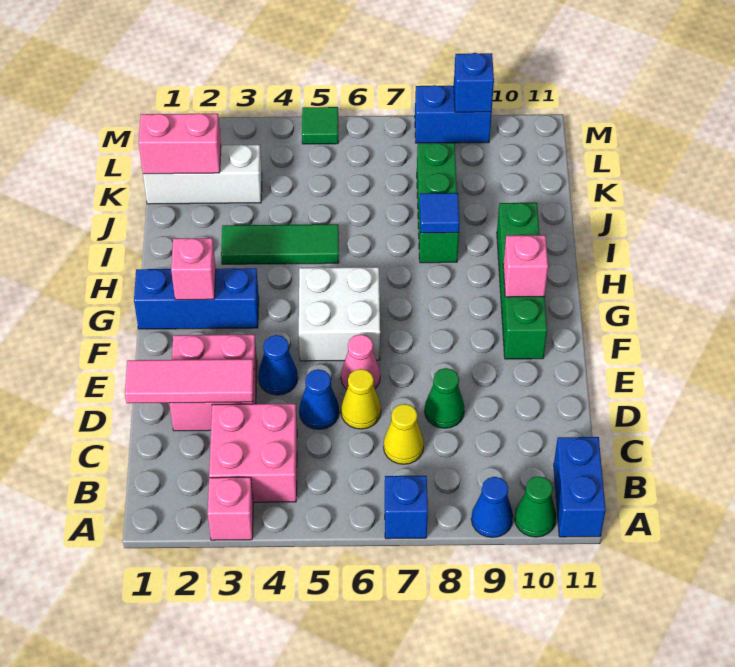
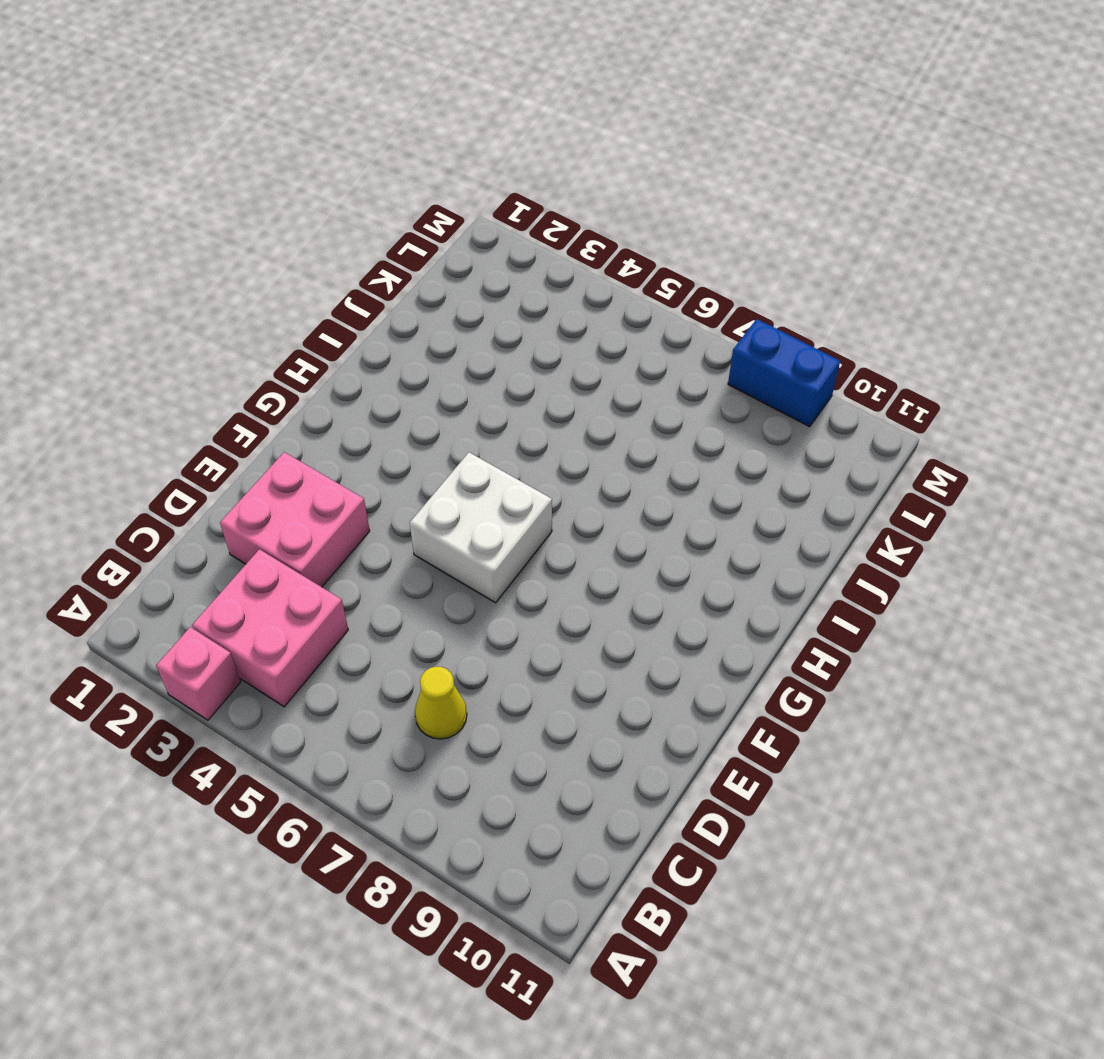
none -> blue 1x1 brick [385,476,428,539]
none -> blue 1x1 cone [471,477,513,537]
none -> green 1x1 cone [515,476,556,537]

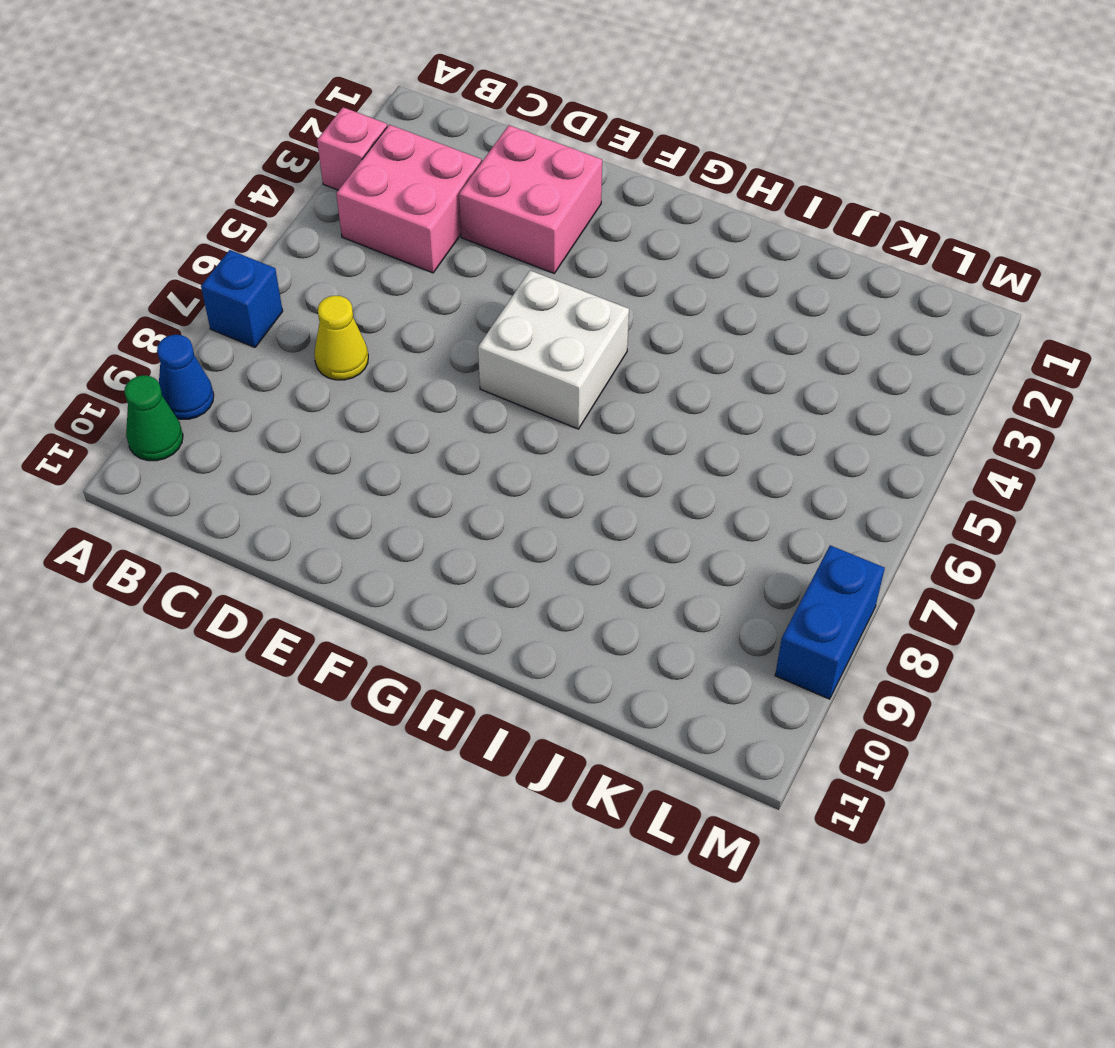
none -> blue 1x2 brick [554,437,606,537]
none -> blue 1x1 cone [299,369,339,429]
none -> yellow 1x1 cone [341,369,381,429]

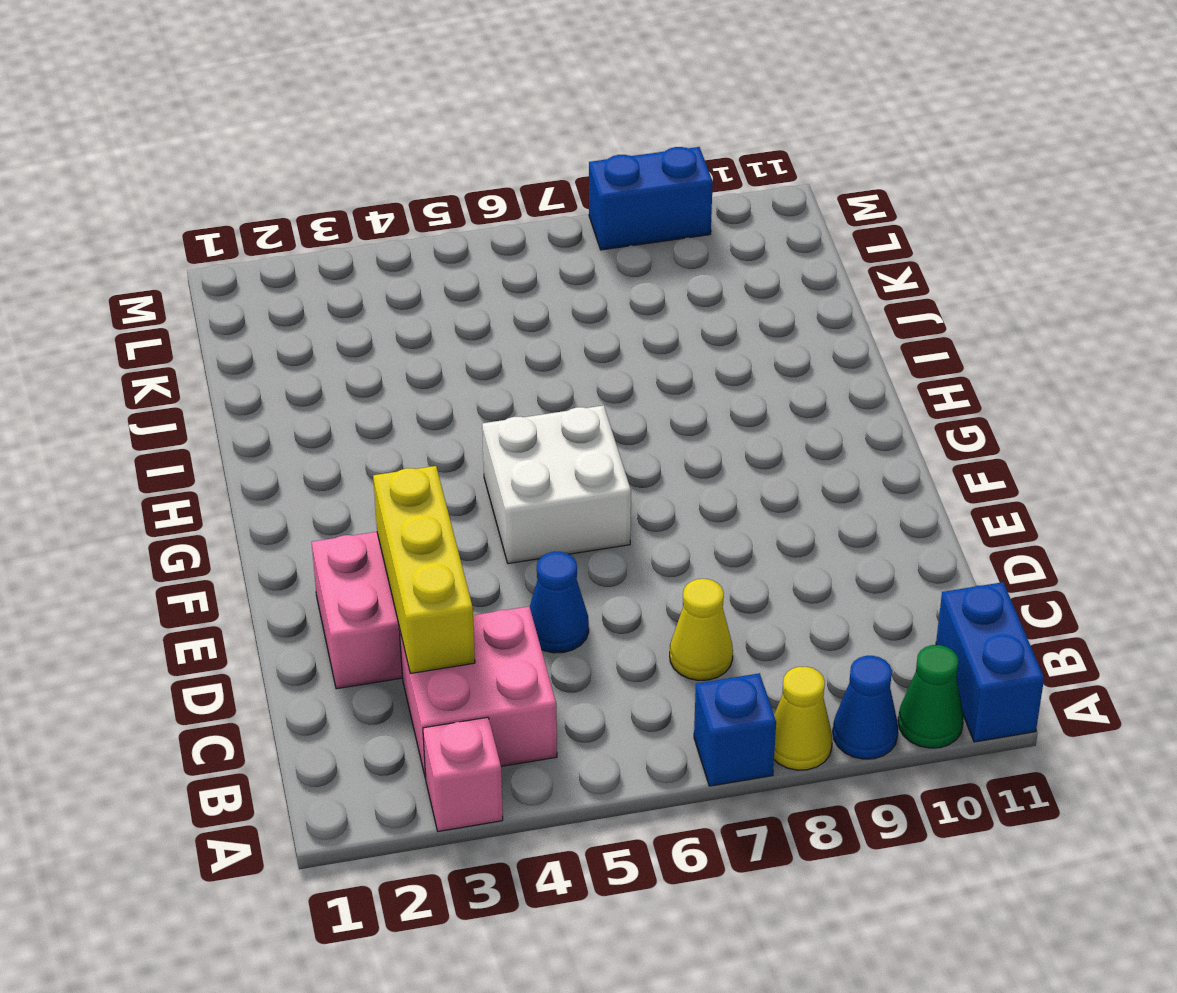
yellow 1x1 cone [774,666,832,770] -> yellow 1x1 cone moved to [341,369,381,429]
yellow 1x3 brick [373,466,475,673] -> pink 1x3 tile [125,359,254,403]
none -> green 1x1 cone [425,368,464,428]
none -> blue 1x1 cone [258,335,298,395]
none -> pink 1x1 cone [341,334,380,389]

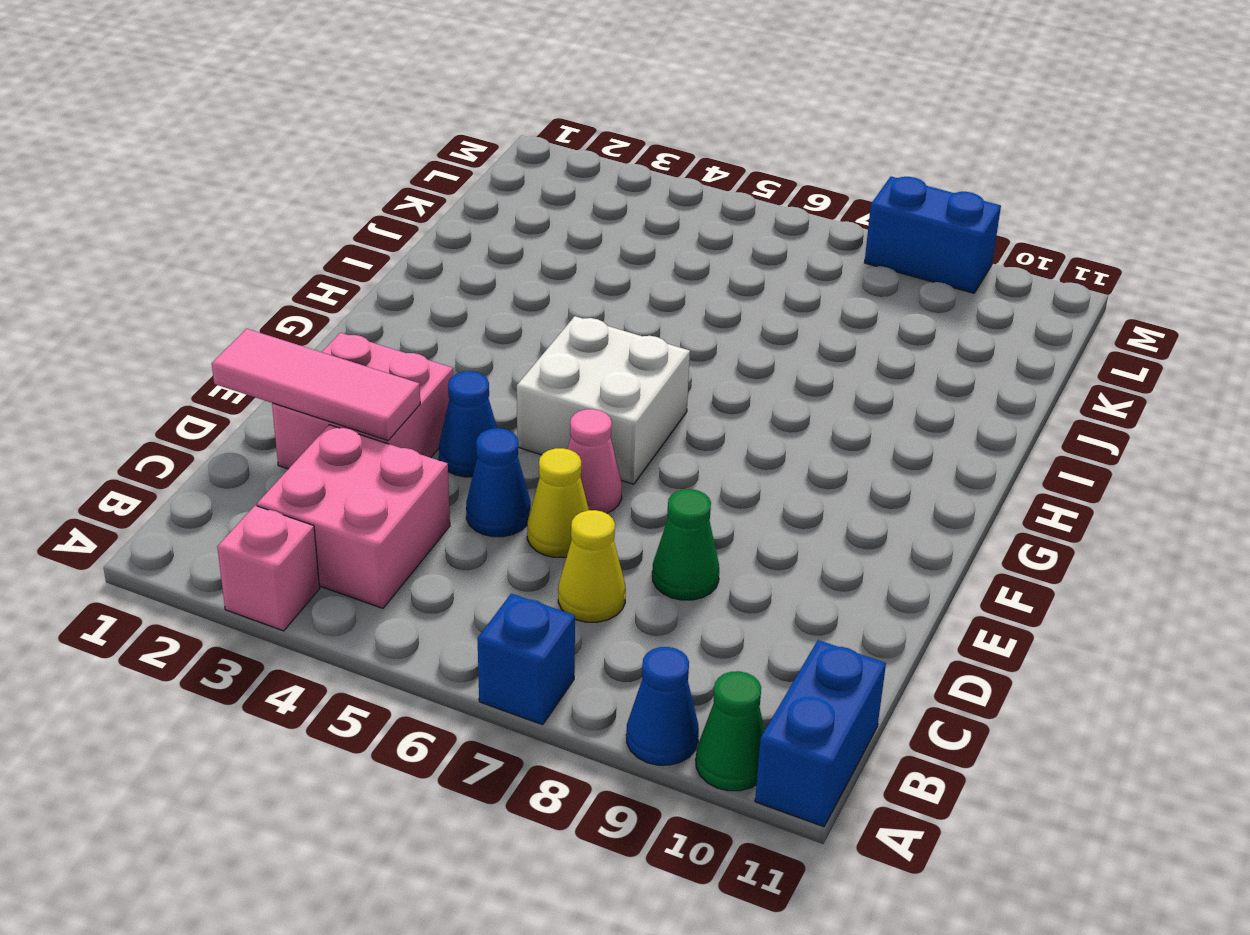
none -> green 1x4 brick [497,203,547,359]
none -> blue 1x3 brick [134,268,259,329]
none -> green 1x3 tile [221,224,339,264]

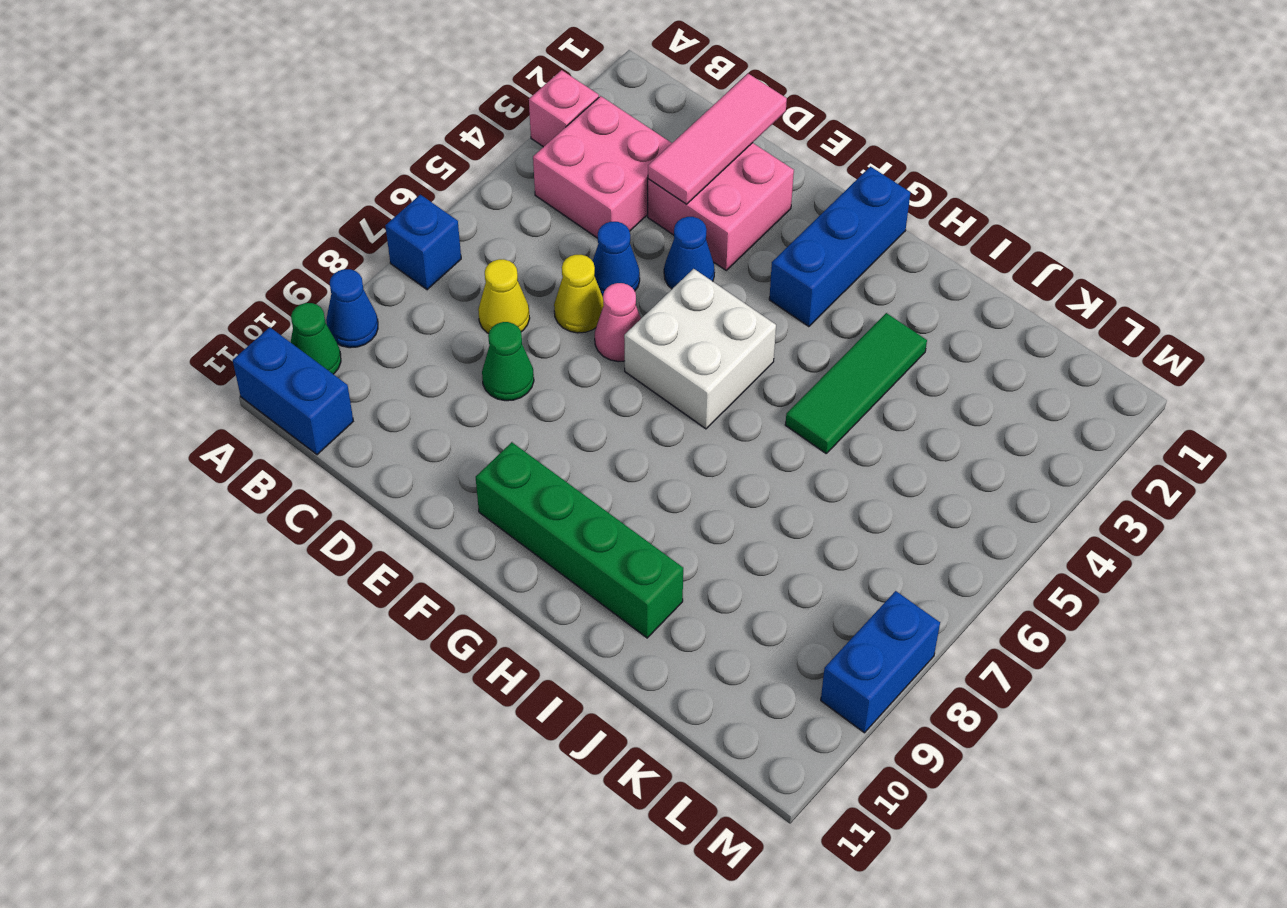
none -> green 1x3 brick [417,143,459,263]
none -> white 1x3 brick [143,145,262,204]
none -> green 1x1 tile [302,107,338,144]

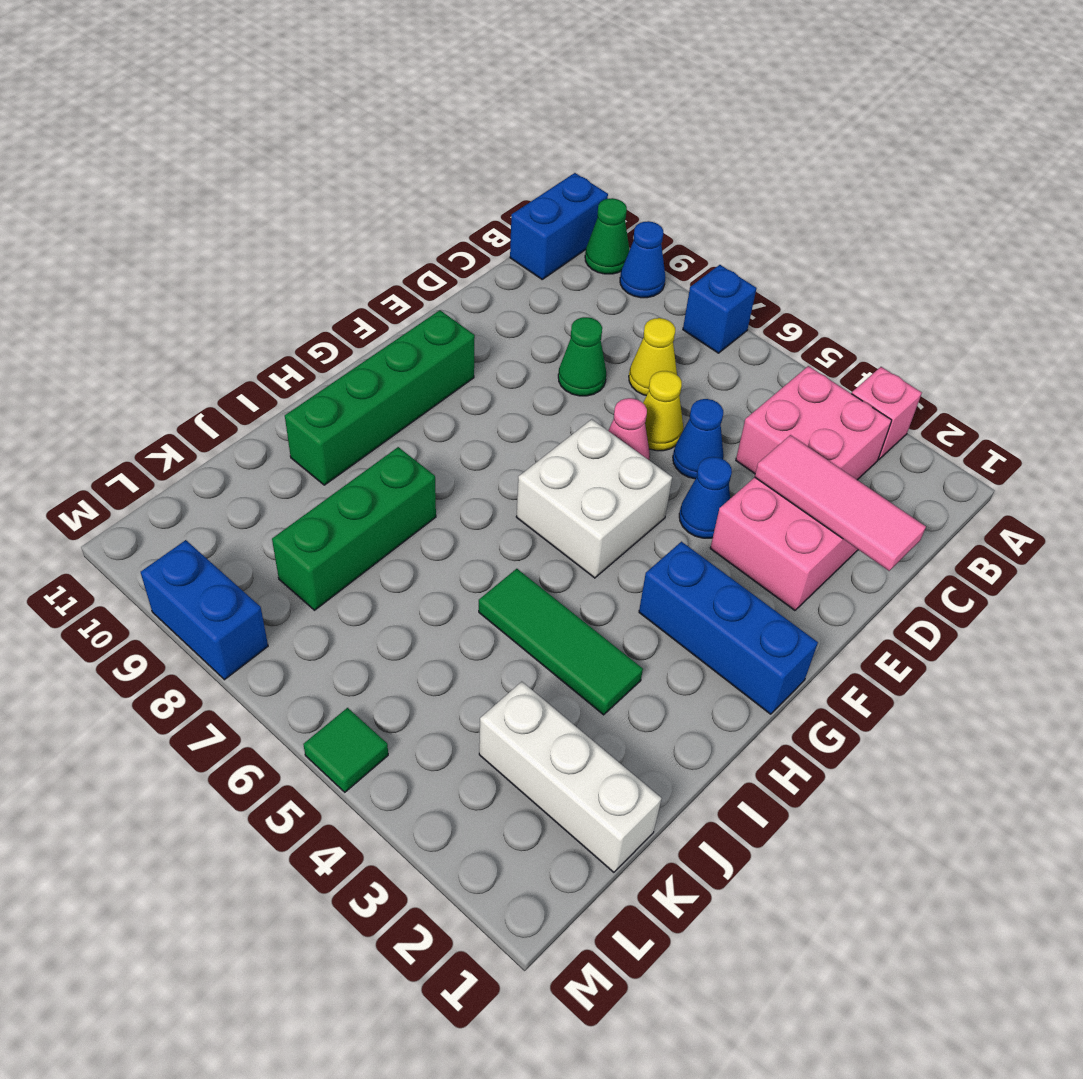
none -> pink 1x1 brick [171,238,216,300]
none -> pink 1x1 brick [503,235,548,297]
none -> blue 1x1 tile [420,193,460,233]

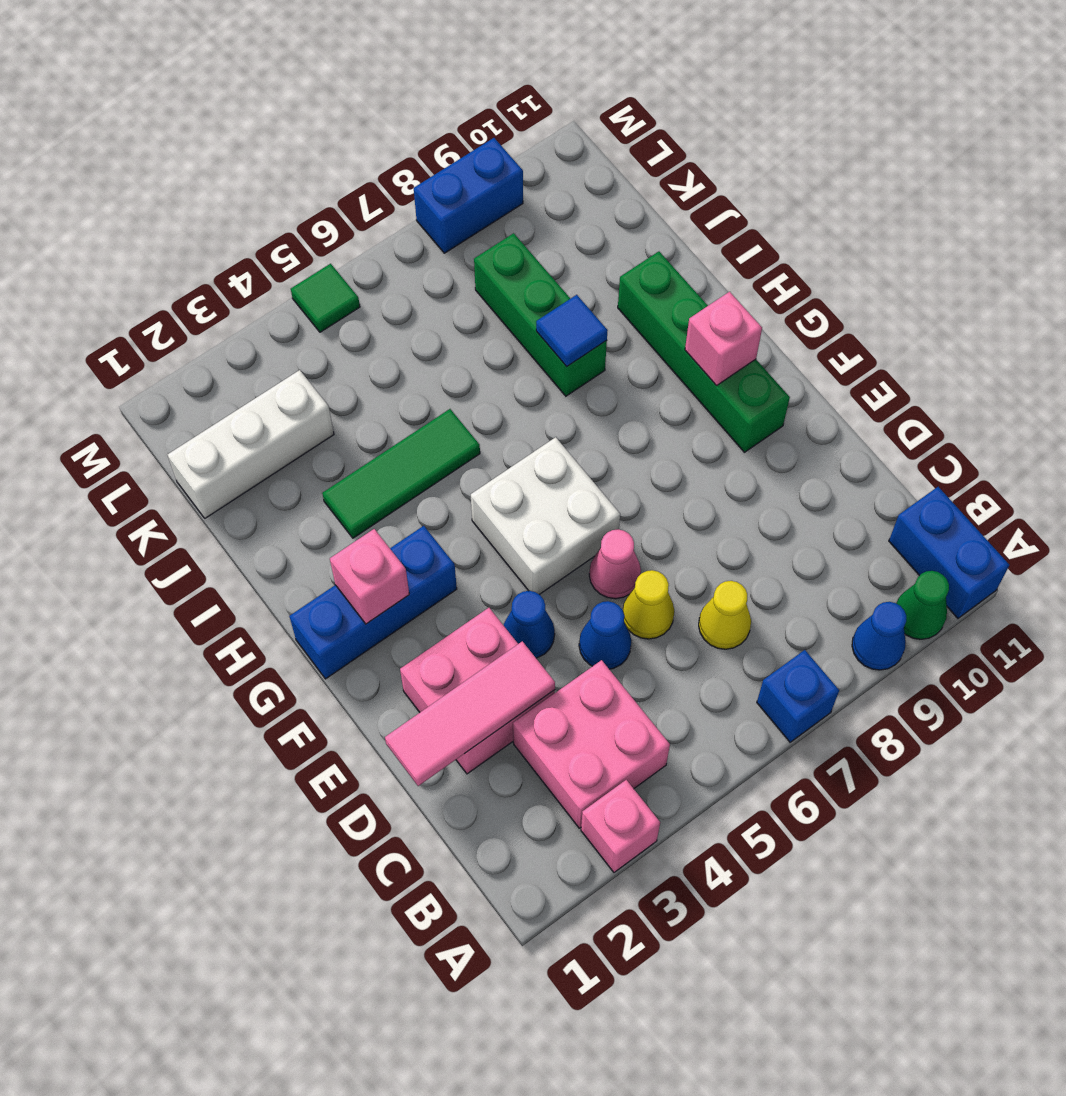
none -> green 1x1 cone [425,368,464,428]
none -> pink 1x2 brick [139,113,221,174]
none -> blue 1x1 brick [454,53,494,112]

